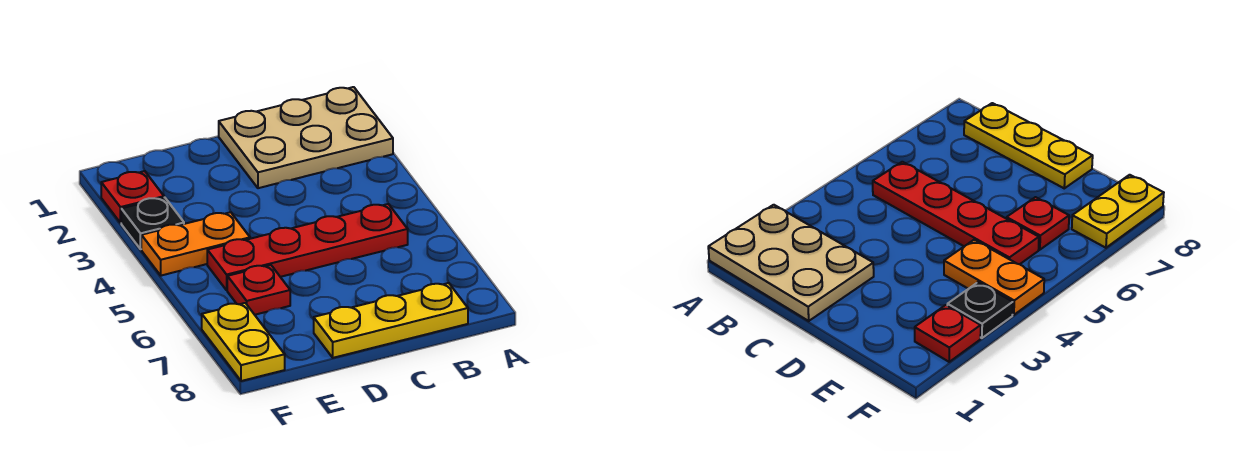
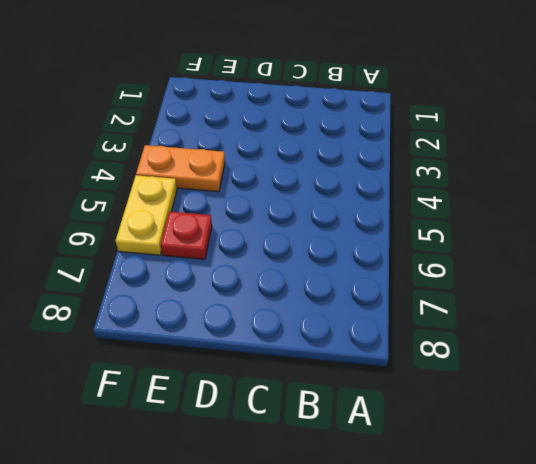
yellow 1x2 plate [116,175,177,255] -> yellow 1x2 plate moved to [202,303,285,381]
none -> tan 2x3 plate [219,87,393,188]
none -> red 1x4 plate [207,204,408,290]

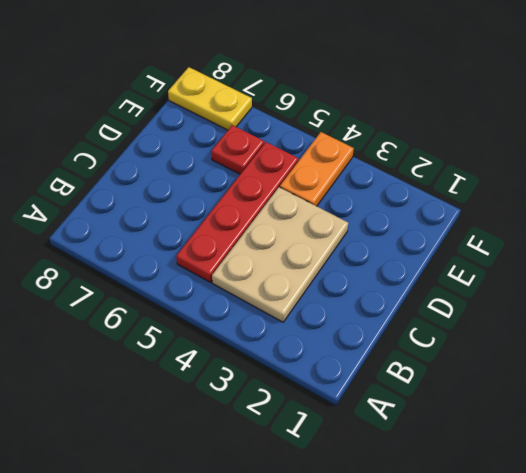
tan 2x3 plate [212,187,348,322] -> tan 2x3 plate moved to [219,87,393,188]
none -> yellow 1x3 plate [314,283,468,358]
none -> red 1x1 plate [101,171,164,223]

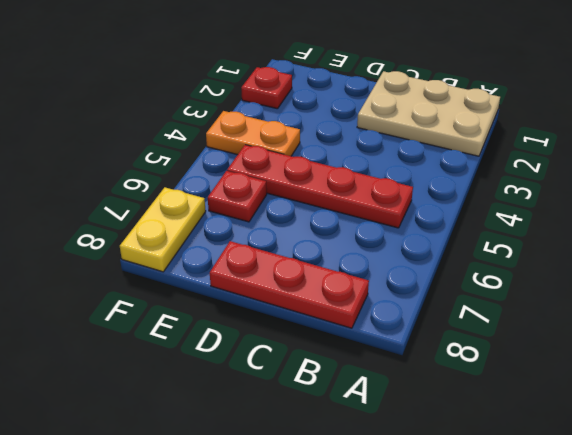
red 1x3 plate [210,241,369,328] -> yellow 1x3 plate [314,283,468,358]
none -> black 1x1 plate [121,198,184,249]

